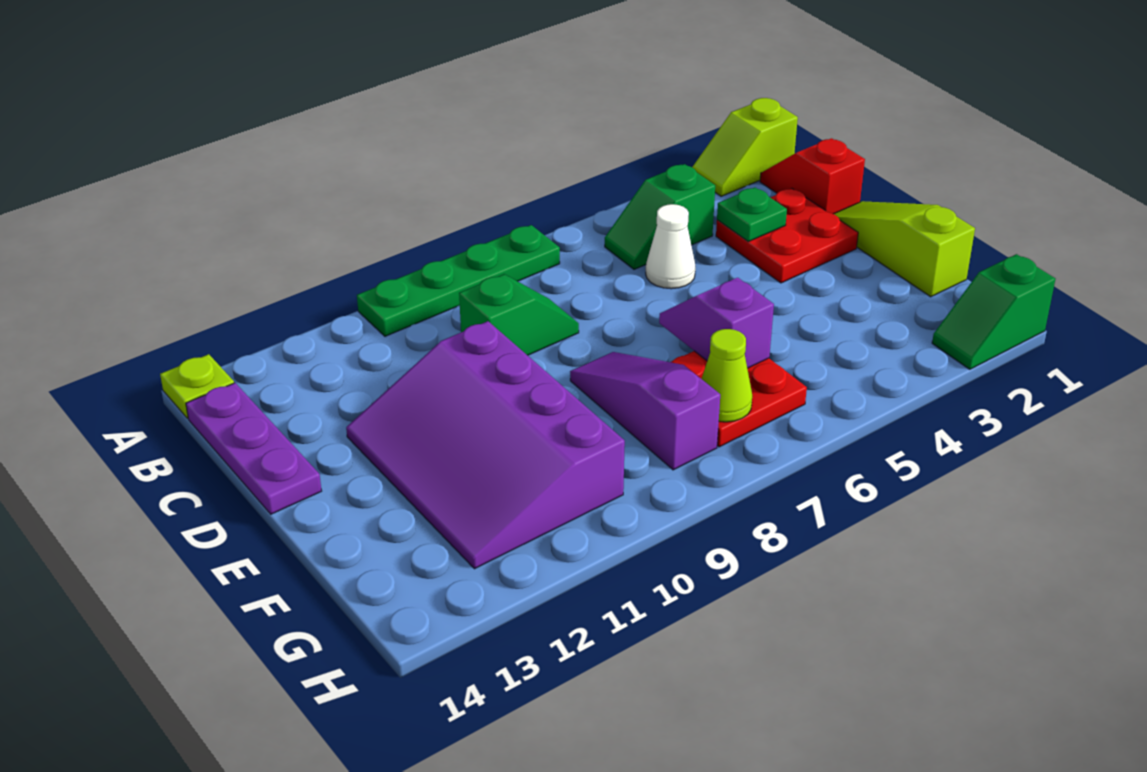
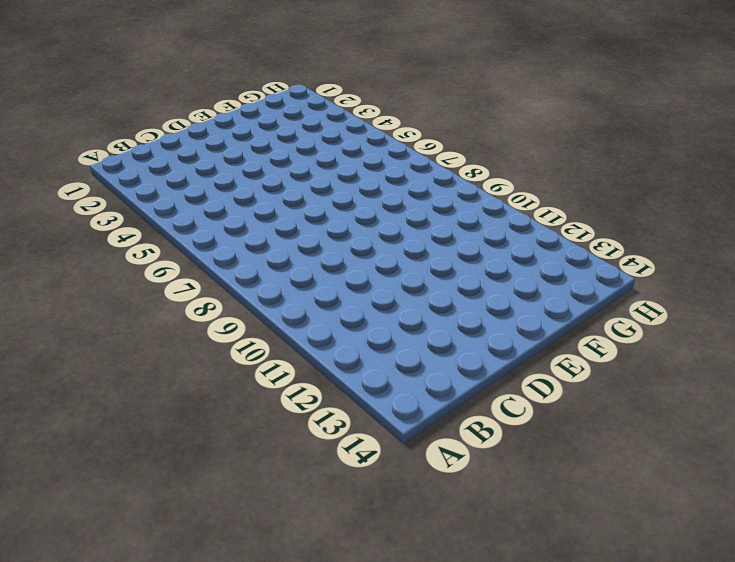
none -> lime 1x2 slope [692,98,798,196]
none -> green 1x4 plate [357,225,560,336]
none -> lime 1x1 plate [160,354,234,419]

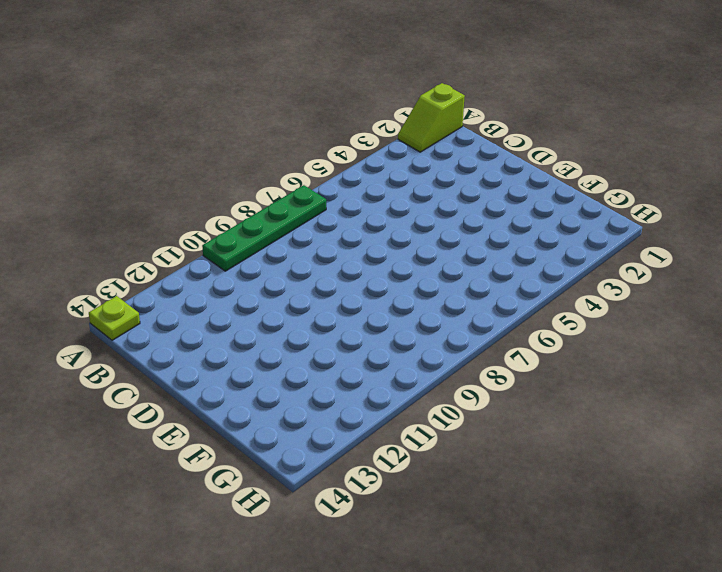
none -> red 1x2 slope [760,138,865,214]
none -> green 1x2 slope [605,164,715,269]
none -> purple 1x3 plate [186,383,322,514]

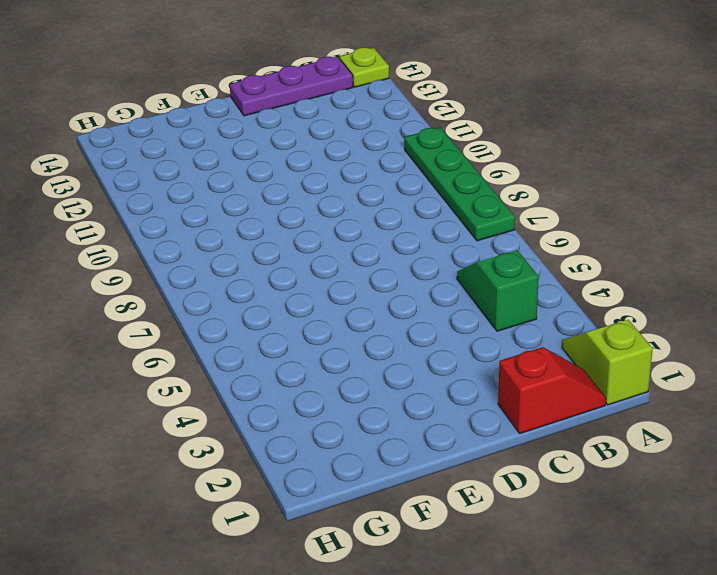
none -> red 2x2 plate [716,188,858,283]
none -> white 1x1 cone [646,204,695,289]
none -> green 1x2 slope [459,274,579,355]

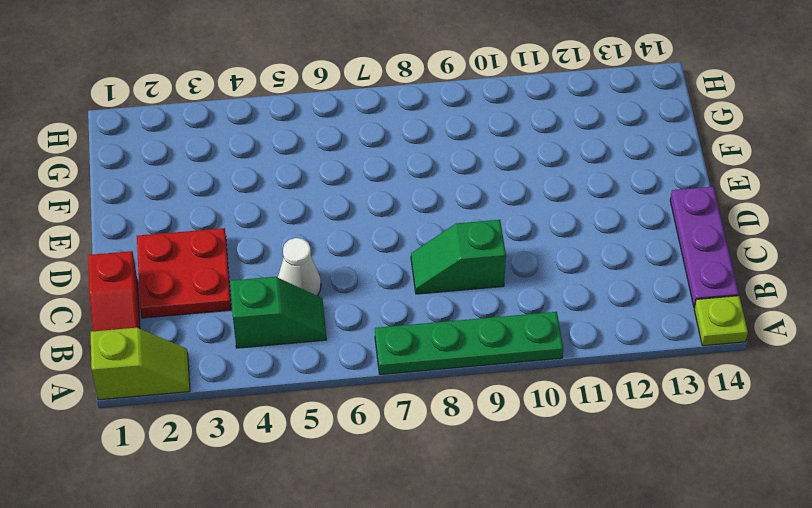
none -> lime 1x3 slope [834,201,975,297]
none -> purple 3x4 slope [346,321,625,569]
none -> purple 1x3 slope [570,352,720,470]

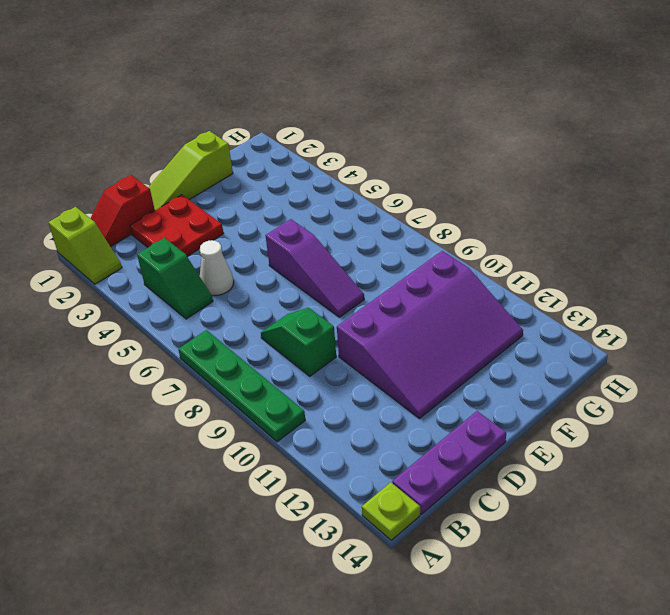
purple 1x3 slope [266,219,364,317] -> purple 1x3 slope turned to [570,352,720,470]
none -> red 2x2 plate [671,351,807,447]
none -> green 1x2 slope [932,254,1055,369]
none -> green 1x1 plate [717,188,787,242]

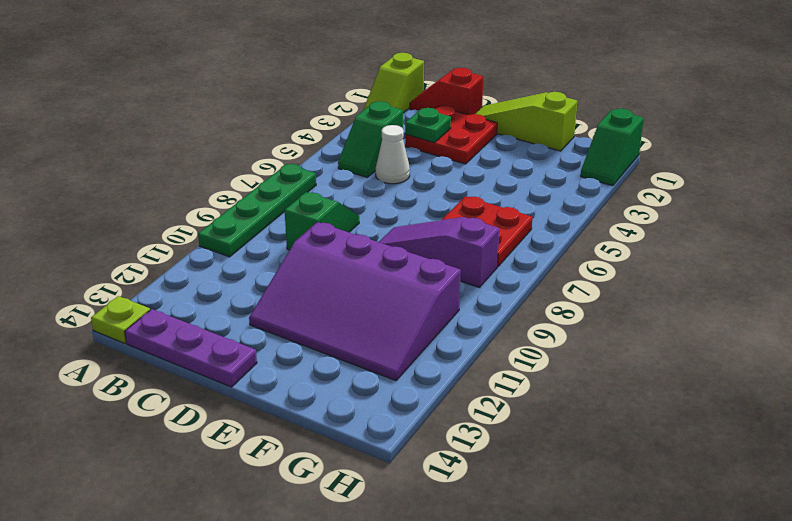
none -> purple 1x2 slope [659,278,774,368]
none -> lime 1x1 cone [702,329,752,422]

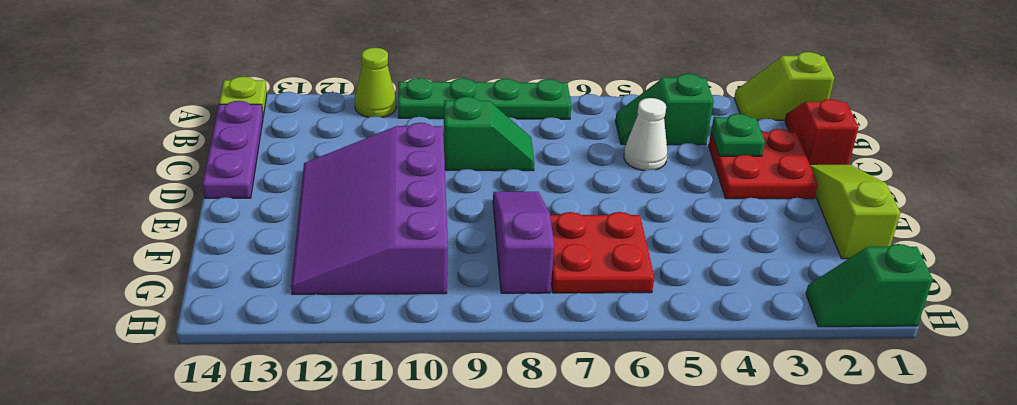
lime 1x1 cone [355,48,396,118] -> lime 1x1 cone moved to [702,329,752,422]
none -> purple 1x2 slope [659,278,774,368]

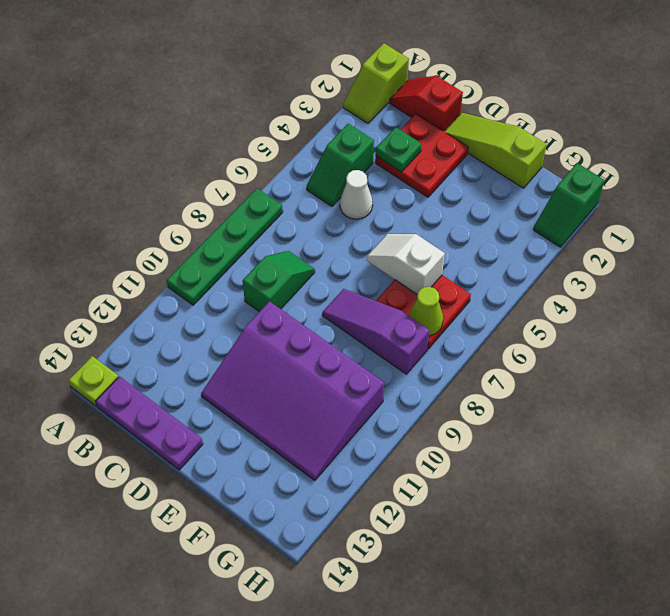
white 1x2 slope [367,234,445,294] -> purple 1x2 slope [659,278,774,368]

